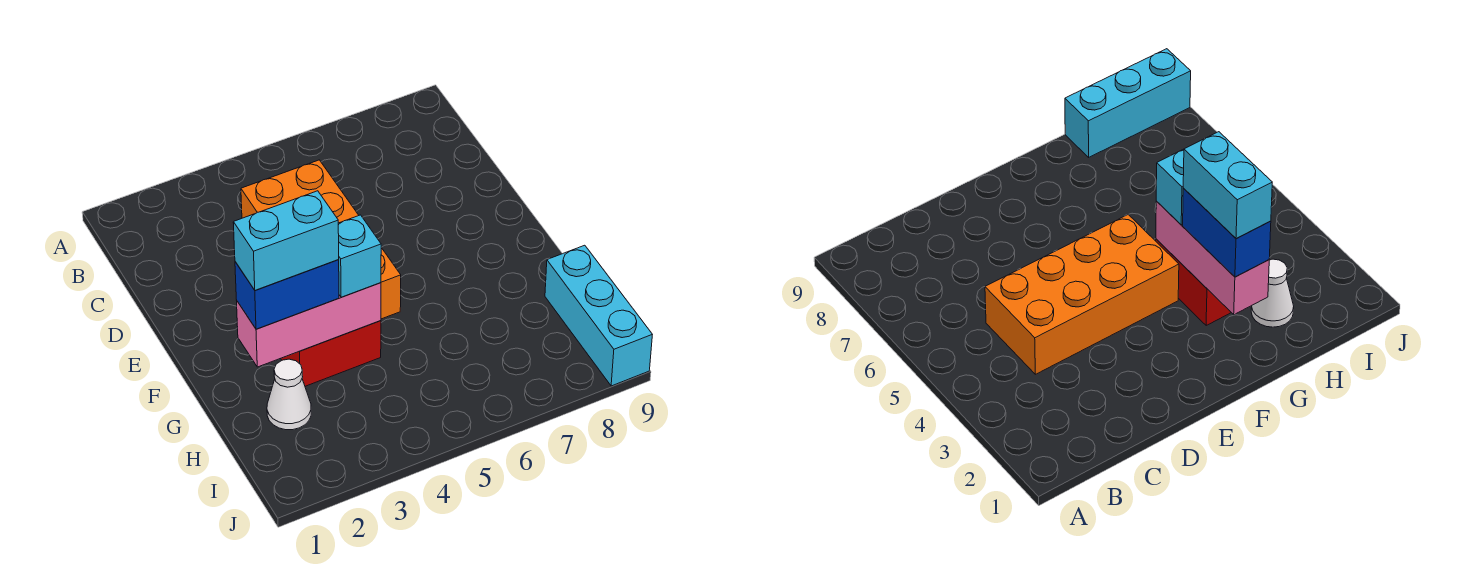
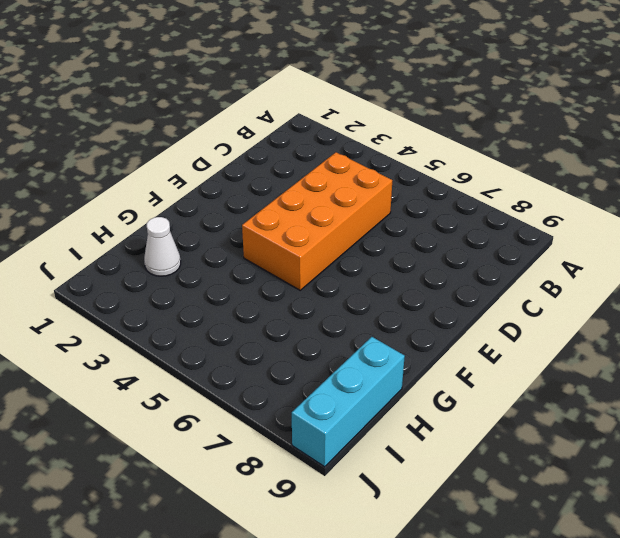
none -> red 1x2 brick [281,321,381,386]
none -> pink 1x3 brick [237,283,381,367]

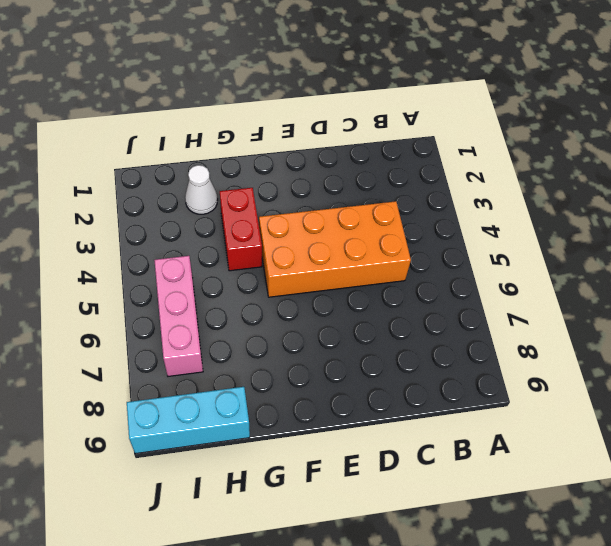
pink 1x3 brick [154,256,203,376] -> pink 1x3 brick moved to [237,283,381,367]
none -> blue 1x2 brick [235,259,339,329]
none -> cyan 1x1 brick [338,215,381,297]

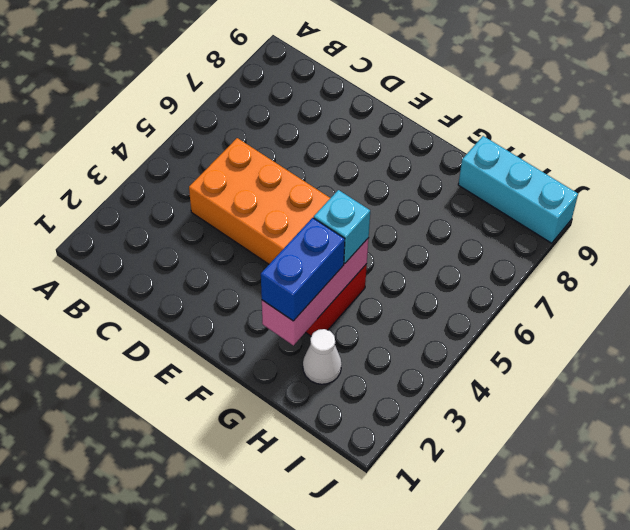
none -> cyan 1x2 brick [233,191,339,290]

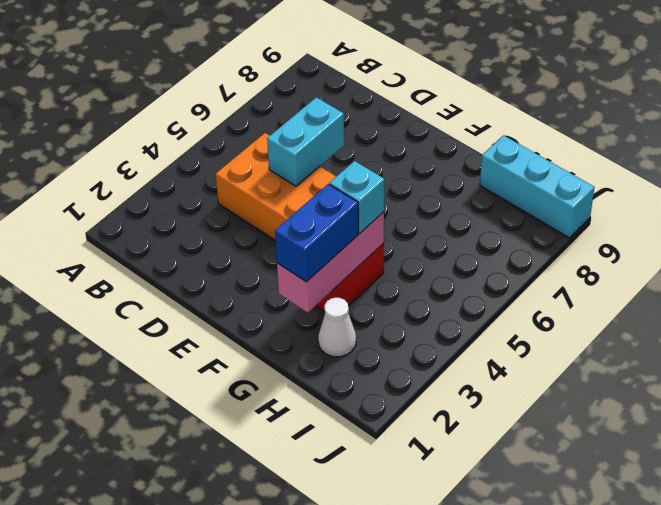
cyan 1x2 brick [267,97,344,186] -> cyan 1x2 brick moved to [233,191,339,290]

